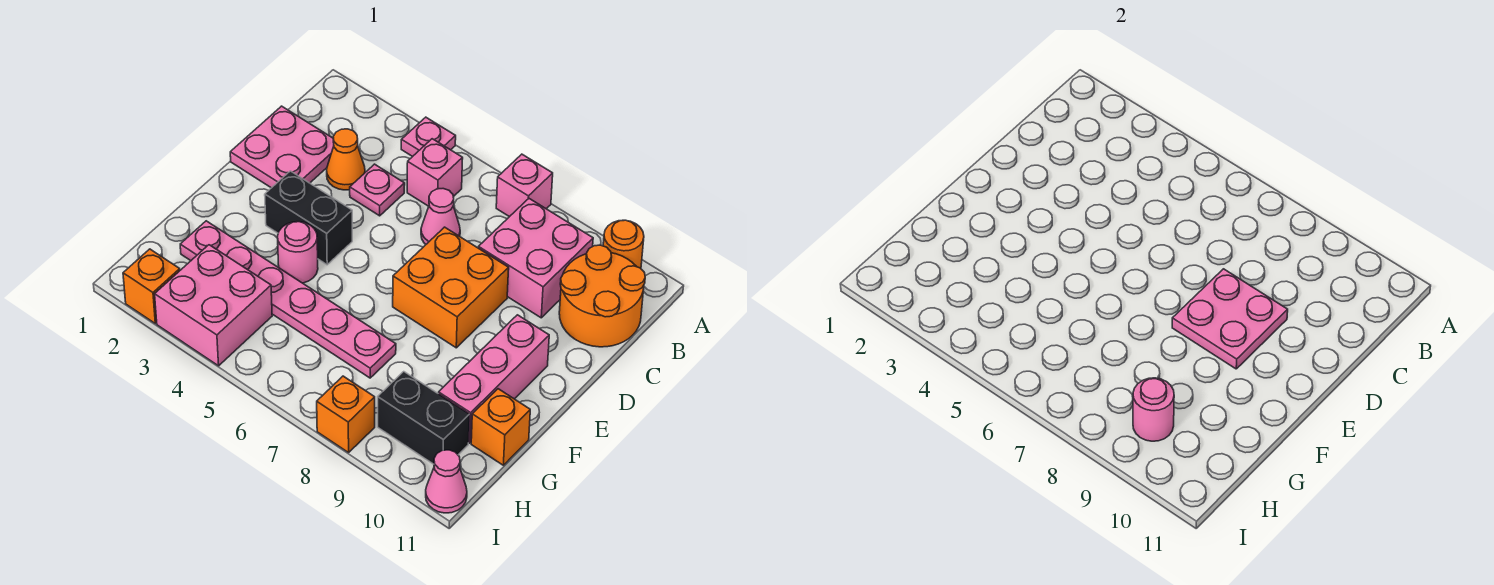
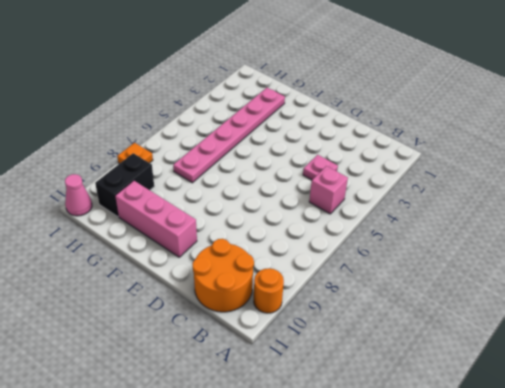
orange 1x1 plate [117,143,153,164] -> orange 1x1 brick [317,376,375,453]
none -> pink 1x1 plate [401,117,456,157]
none -> pink 1x1 brick [496,154,553,217]
none -> pink 2x2 brick [478,199,593,318]

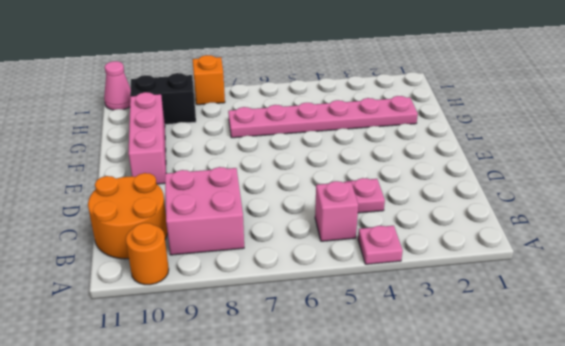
none -> pink 1x1 brick [496,154,553,217]
none -> pink 2x2 plate [230,106,334,188]
none -> orange 1x1 cone [327,129,365,190]

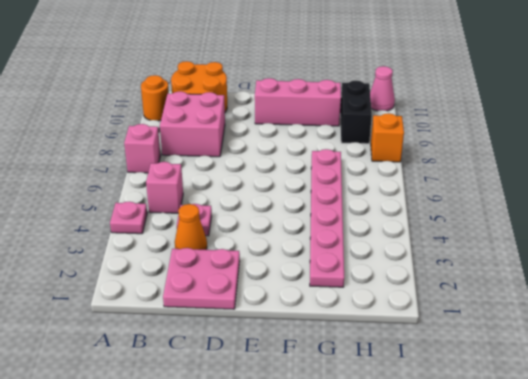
none -> pink 1x1 cone [421,189,460,244]
none -> orange 2x2 brick [393,227,509,348]
none -> black 1x2 brick [265,171,352,265]

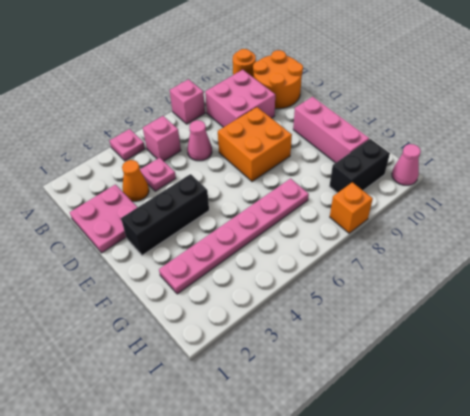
black 1x3 brick [121,174,209,255] -> black 1x2 brick [265,171,352,265]
none -> pink 1x1 round brick [278,222,318,283]
none -> orange 1x1 brick [471,389,530,465]
none -> pink 2x2 brick [155,245,272,366]

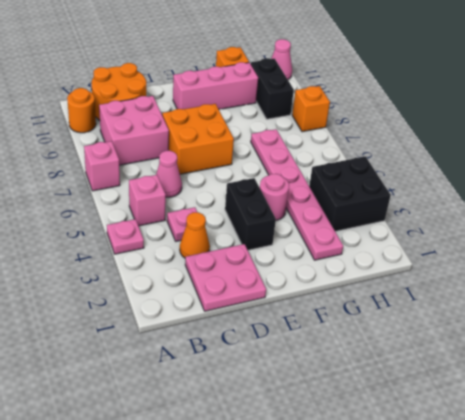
black 2x2 brick [309,156,391,231] -> pink 2x2 brick [155,245,272,366]
none -> orange 1x1 brick [123,249,180,323]
none -> pink 2x2 plate [1172,269,1288,369]
none -> pink 1x1 round brick [1133,378,1174,441]

